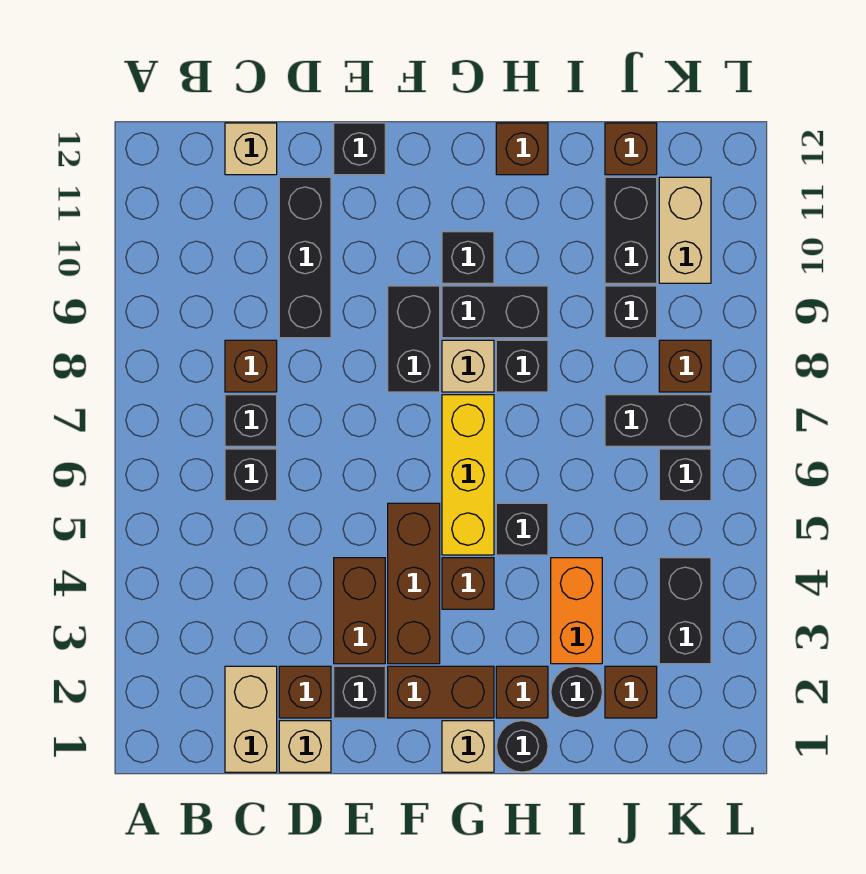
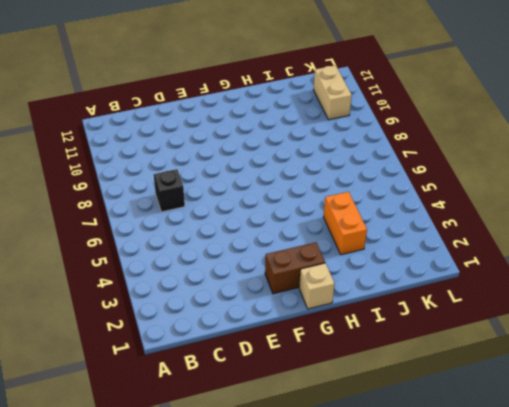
none -> tan 1x2 brick [225,666,277,772]
none -> black 1x1 brick [225,449,277,501]
none -> brown 1x1 brick [225,340,277,392]
none -> tan 1x1 brick [225,123,277,175]

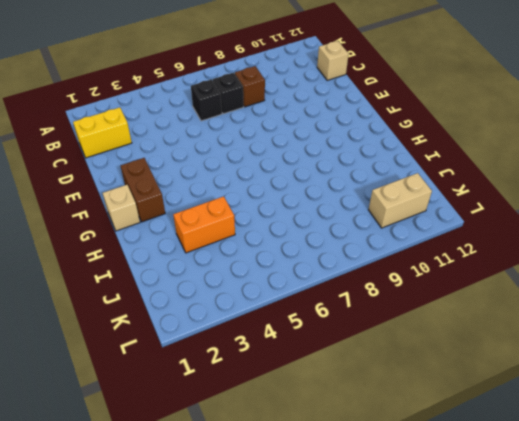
yellow 1x2 brick [73,107,132,158] -> tan 1x2 brick [225,666,277,772]
none -> tan 1x1 brick [279,721,331,772]
none -> brown 1x1 brick [279,666,331,718]
none -> black 1x3 brick [279,177,331,338]
none -> black 1x1 brick [334,666,385,718]

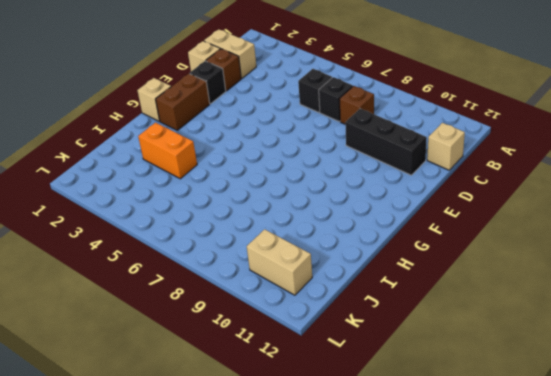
none -> brown 1x2 brick [334,558,385,664]
none -> black 1x1 brick [334,123,385,175]
none -> brown 1x3 brick [388,503,440,664]
none -> black 1x2 brick [388,286,440,392]

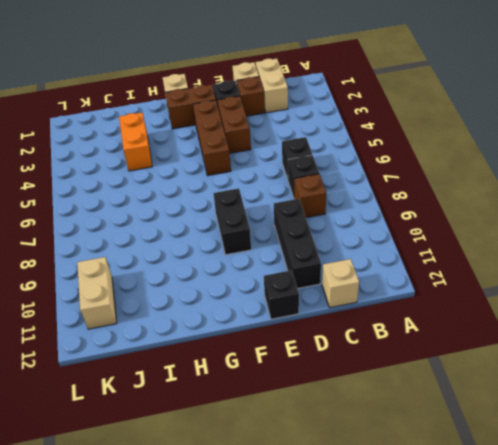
none -> brown 1x1 brick [442,558,494,609]
none -> yellow 1x3 brick [442,395,494,555]
none -> tan 1x1 brick [442,340,494,392]
none -> black 1x2 brick [442,286,548,338]

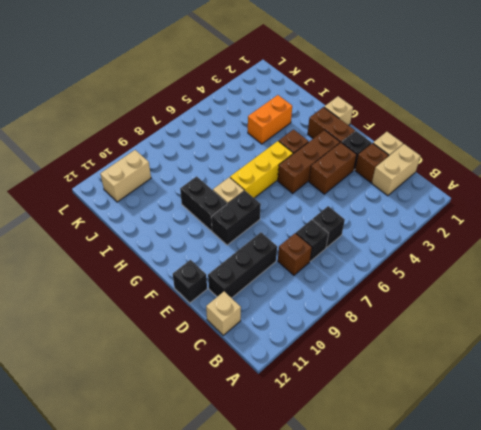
none -> black 1x1 brick [442,232,494,283]
none -> black 1x1 round brick [496,721,548,772]
none -> brown 1x1 brick [496,666,548,718]
none -> black 1x1 brick [496,503,548,555]

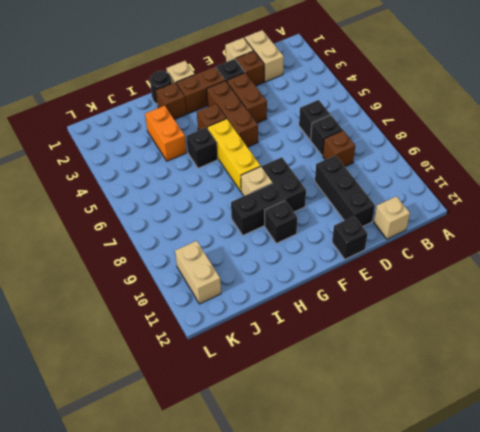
none -> black 1x1 brick [496,340,548,392]
none -> brown 1x1 brick [496,123,548,175]
none -> black 1x1 round brick [551,666,602,718]
none -> brown 1x1 brick [605,666,657,718]

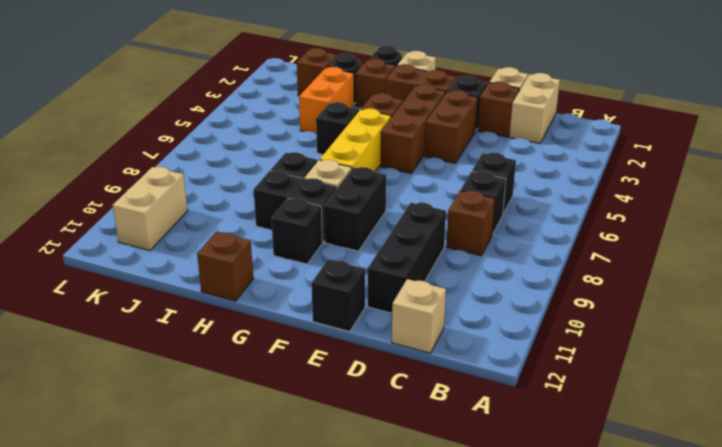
none -> black 1x2 brick [605,395,711,446]
none -> black 1x1 brick [605,286,657,338]
none -> black 1x2 brick [605,177,657,283]
none -> brown 1x1 brick [605,123,657,175]

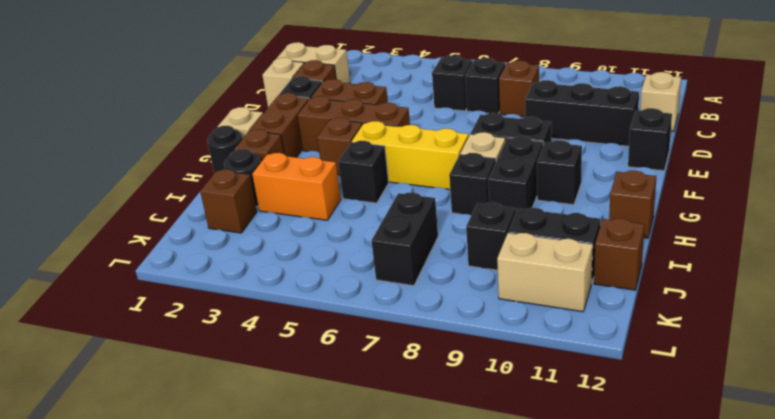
none -> black 1x2 brick [659,558,711,664]
none -> black 1x1 brick [659,449,711,501]
none -> brown 1x1 brick [659,340,711,392]

